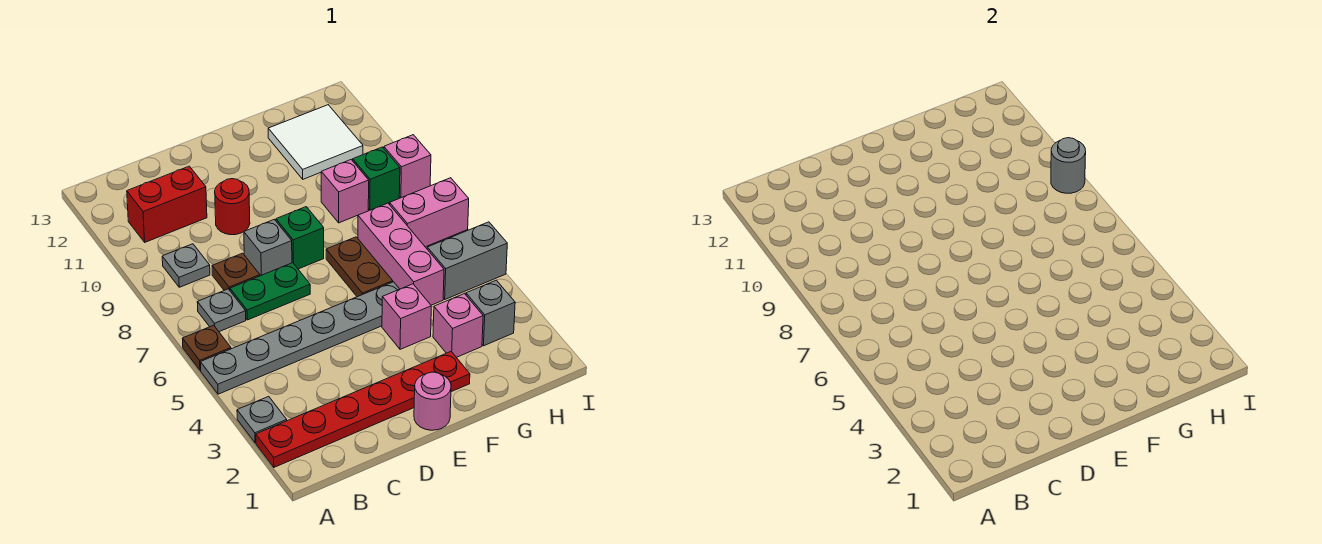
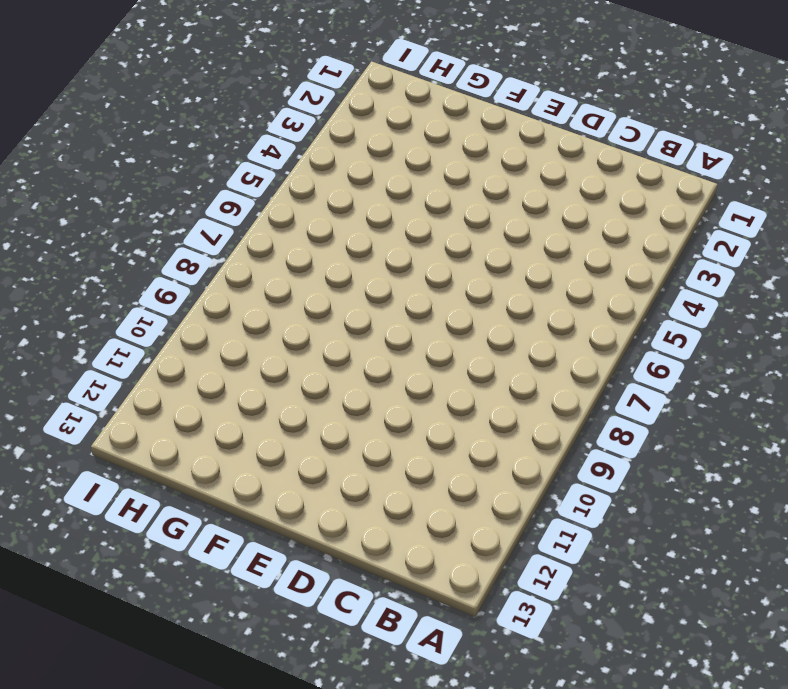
none -> red 1x6 plate [256,352,470,467]
none -> grey 1x1 plate [237,396,287,443]
none -> grey 1x6 plate [201,282,399,394]

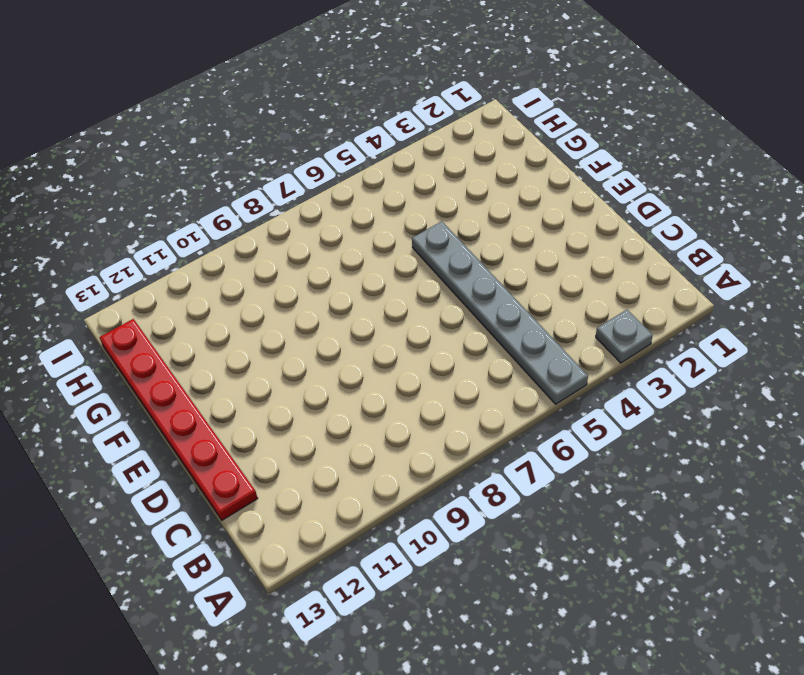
red 1x6 plate [99,319,258,520] -> red 1x6 plate moved to [256,352,470,467]
none -> brown 1x1 plate [183,325,231,370]
none -> grey 1x1 plate [197,289,246,332]
none -> grey 1x1 plate [162,244,210,287]

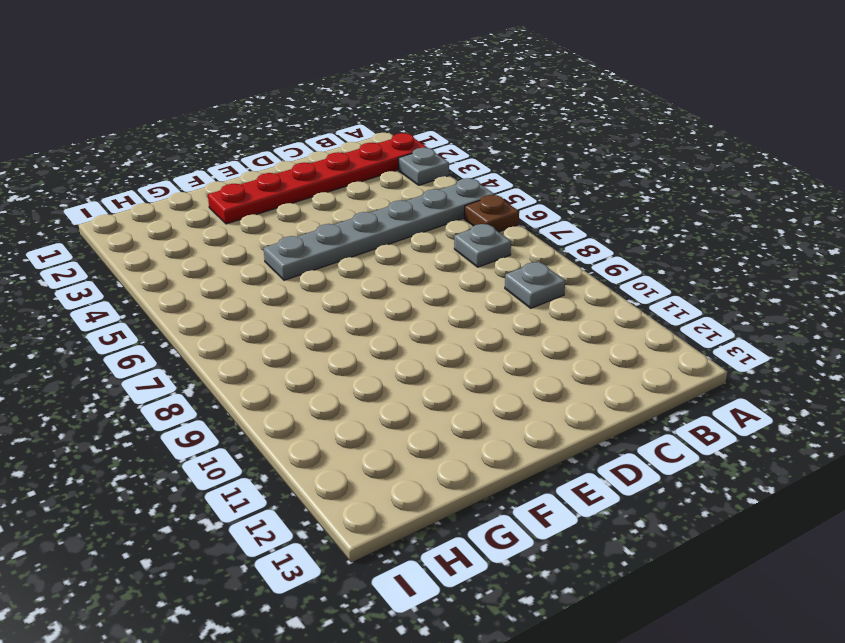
none -> red 1x2 brick [127,166,207,242]
none -> green 1x2 plate [230,263,310,320]
none -> brown 1x1 plate [212,253,260,290]

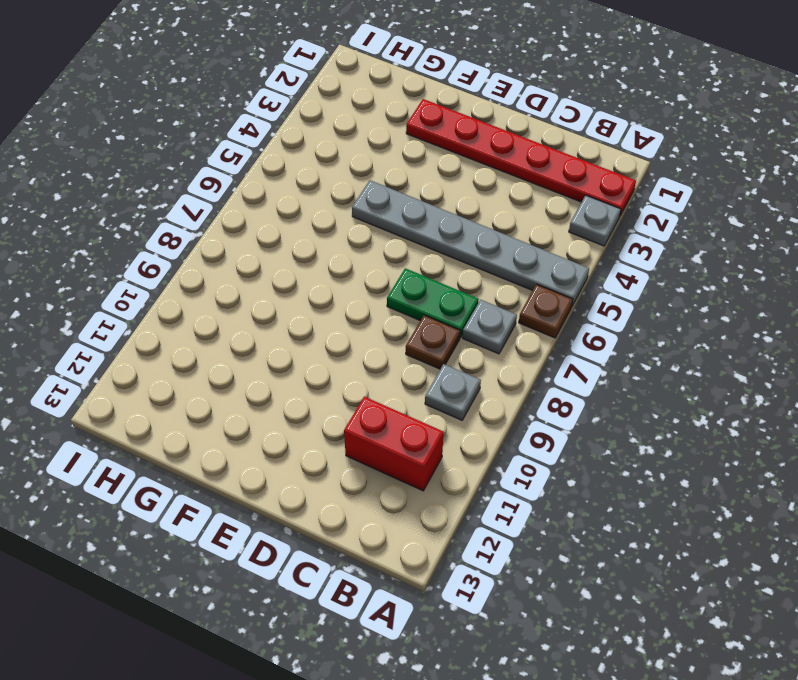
none -> grey 1x1 brick [244,219,292,276]
none -> red 1x1 round brick [215,179,250,235]
none -> pink 1x1 round brick [414,372,451,430]

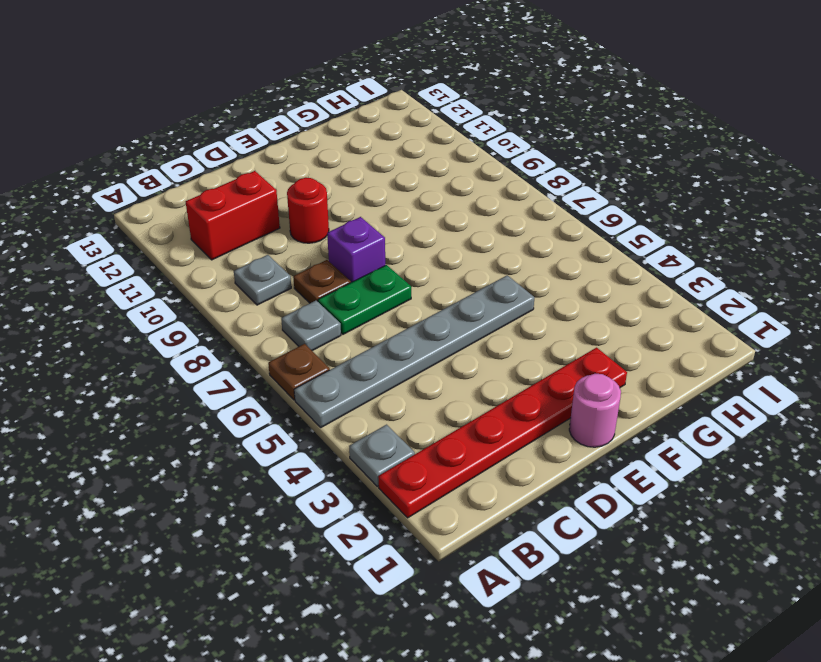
purple 1x1 brick [327,217,385,282] -> grey 1x1 brick [244,219,292,276]
none -> green 1x1 brick [276,207,324,269]
none -> pink 1x1 brick [382,284,431,349]
none -> brown 1x2 plate [326,237,393,297]

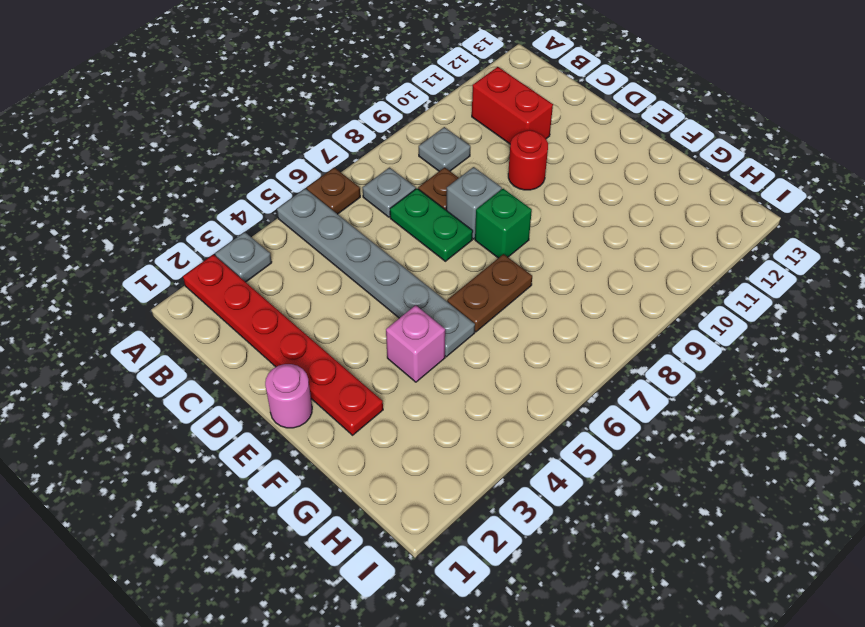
none -> pink 1x1 brick [433,293,483,357]
none -> pink 1x3 brick [358,203,444,305]
none -> pink 1x1 brick [321,160,369,223]

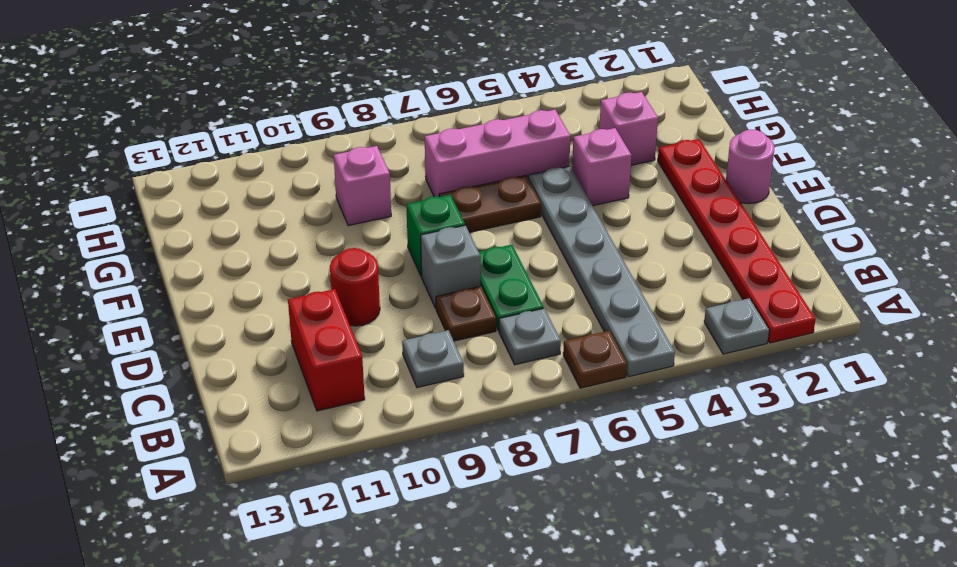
none -> white 2x2 tile [268,105,363,179]
none -> grey 1x1 brick [466,280,515,346]
none -> grey 1x2 brick [427,222,507,299]

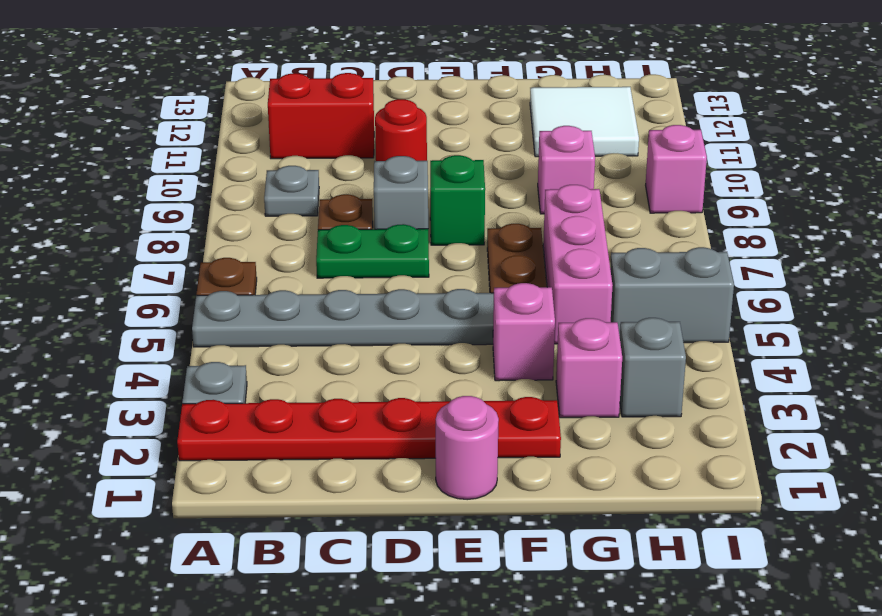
none -> grey 1x1 plate [197,289,246,332]
none -> pink 1x2 brick [390,178,469,247]
none -> green 1x1 brick [353,147,400,210]

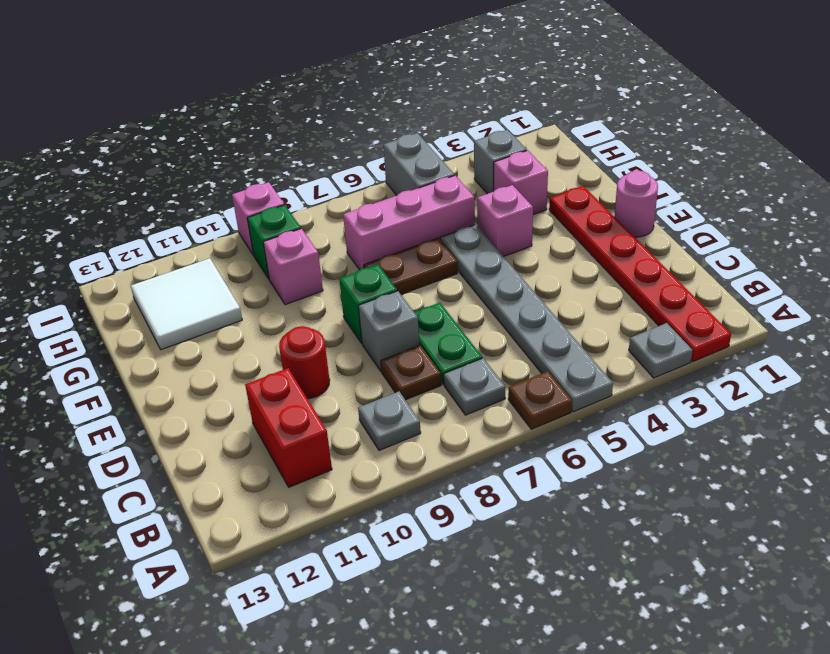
none -> pink 1x2 brick [390,178,469,247]
none -> grey 1x1 round brick [1051,138,1086,193]

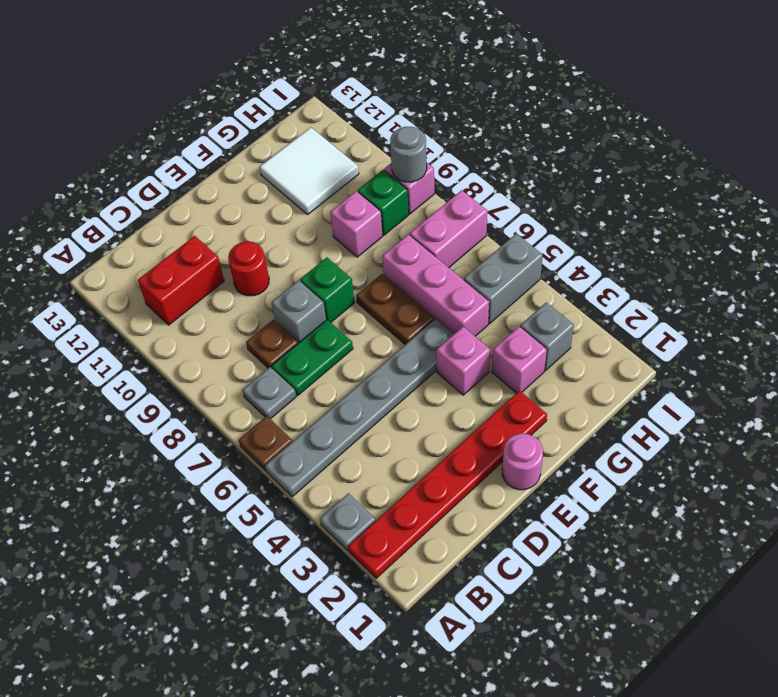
none -> grey 1x1 plate [162,244,210,287]

